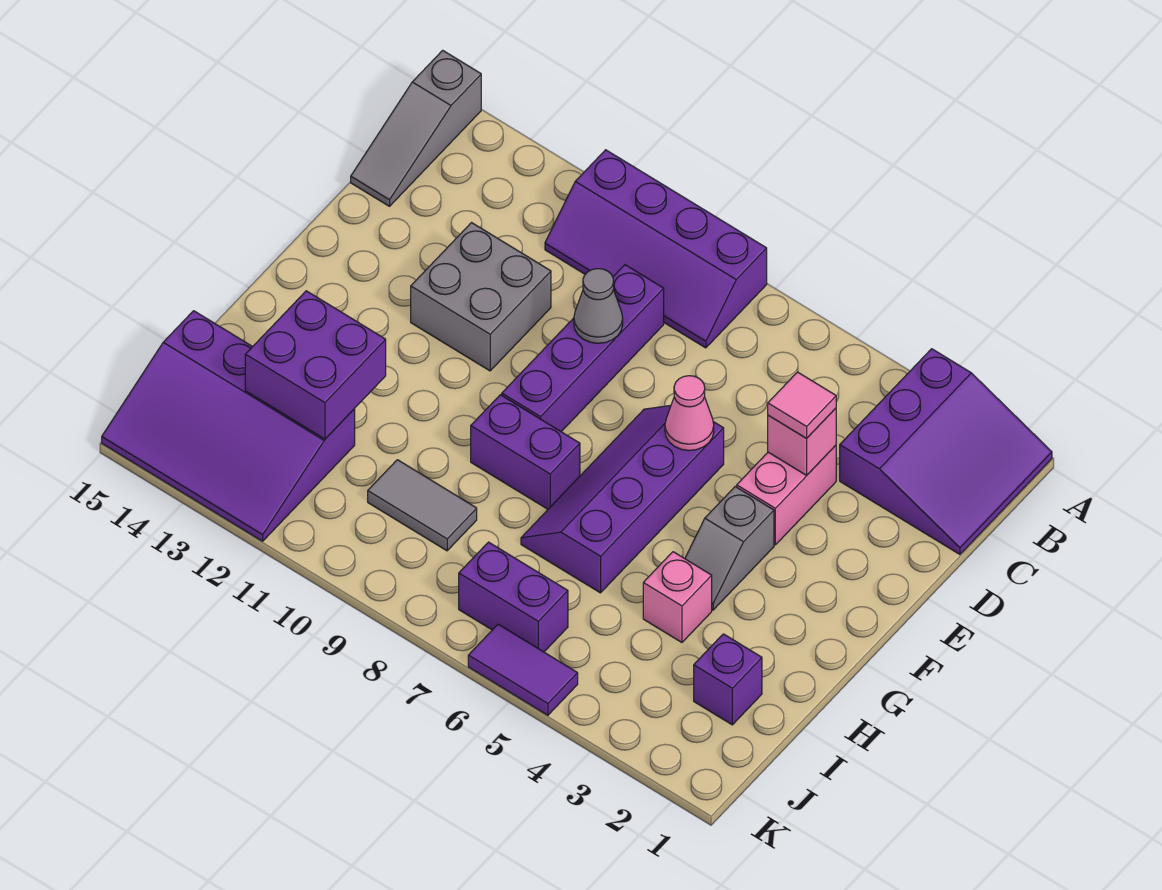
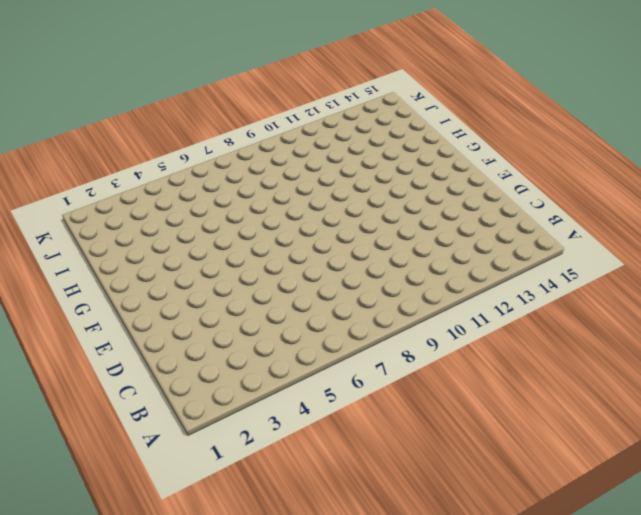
none -> purple 3x3 slope [840,349,1052,554]
none -> purple 2x4 slope [545,150,767,348]
none -> grey 1x3 slope [351,50,481,206]

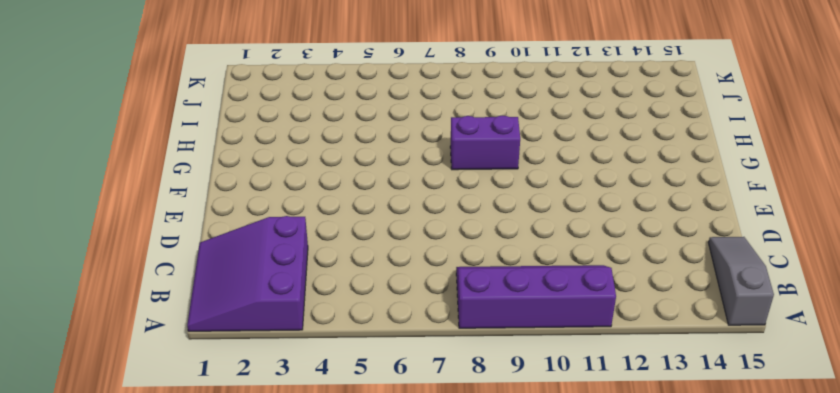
none -> purple 1x4 brick [502,265,664,432]
none -> pink 1x2 brick [737,445,836,545]
none -> grey 2x2 brick [411,223,551,371]

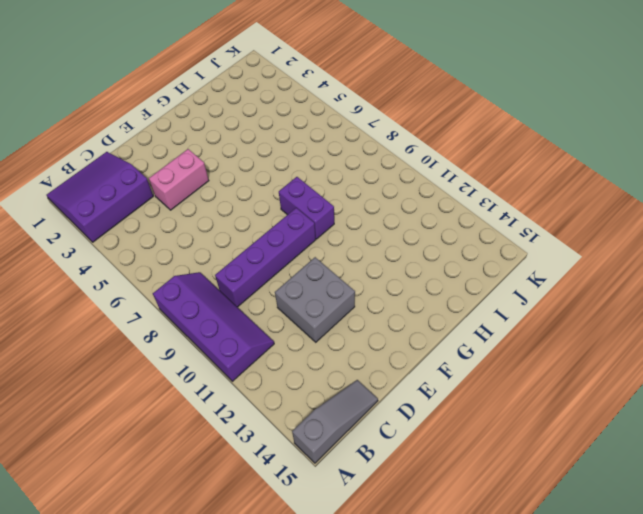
none -> purple 2x4 slope [521,405,724,593]
none -> grey 1x2 slope [685,487,774,610]
none -> pink 1x1 brick [643,552,712,642]

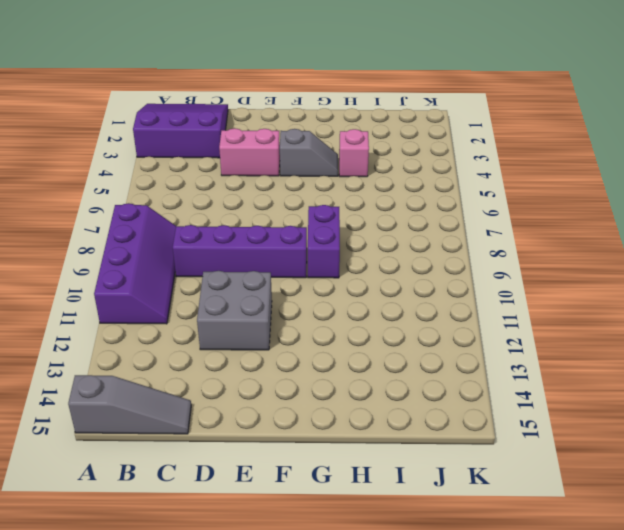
none -> purple 2x4 slope [521,405,724,593]
none -> purple 1x1 brick [694,634,762,725]
none -> grey 1x2 tile [368,460,477,551]

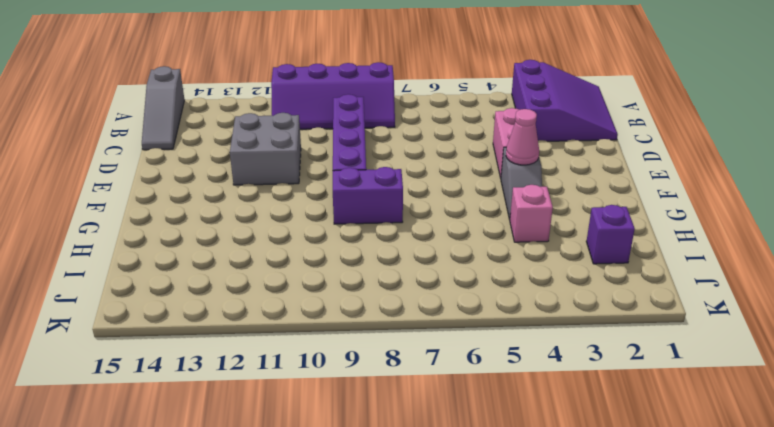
pink 1x1 cone [506,109,539,165] -> pink 1x1 cone moved to [665,376,714,451]
none -> purple 2x4 slope [521,405,724,593]
none -> grey 1x2 tile [368,460,477,551]
none -> purple 3x4 slope [102,311,355,541]

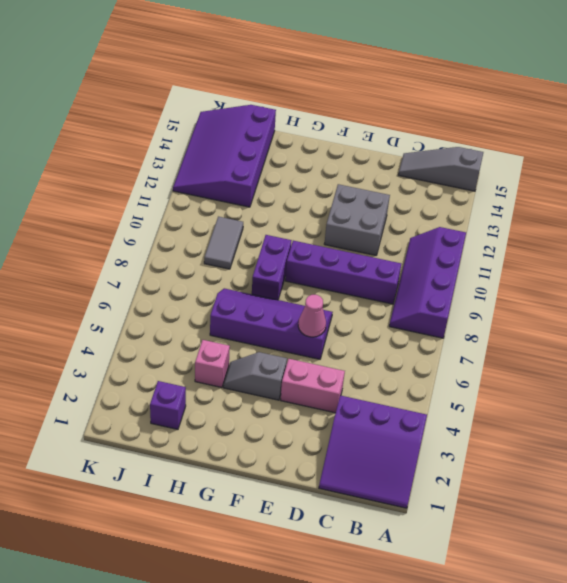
none -> purple 1x2 brick [459,542,568,652]
none -> purple 1x2 tile [468,624,578,715]
none -> pink 1x1 brick [768,408,836,475]

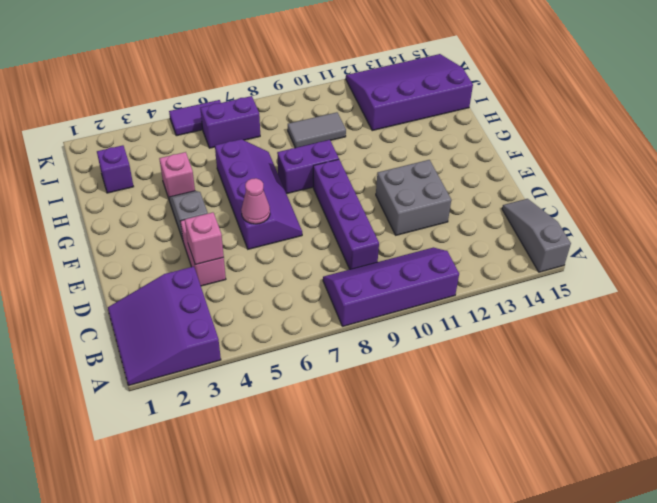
none -> grey 1x1 cone [574,269,623,343]
none -> purple 2x2 brick [245,291,386,439]
none -> pink 1x1 tile [768,372,836,439]

